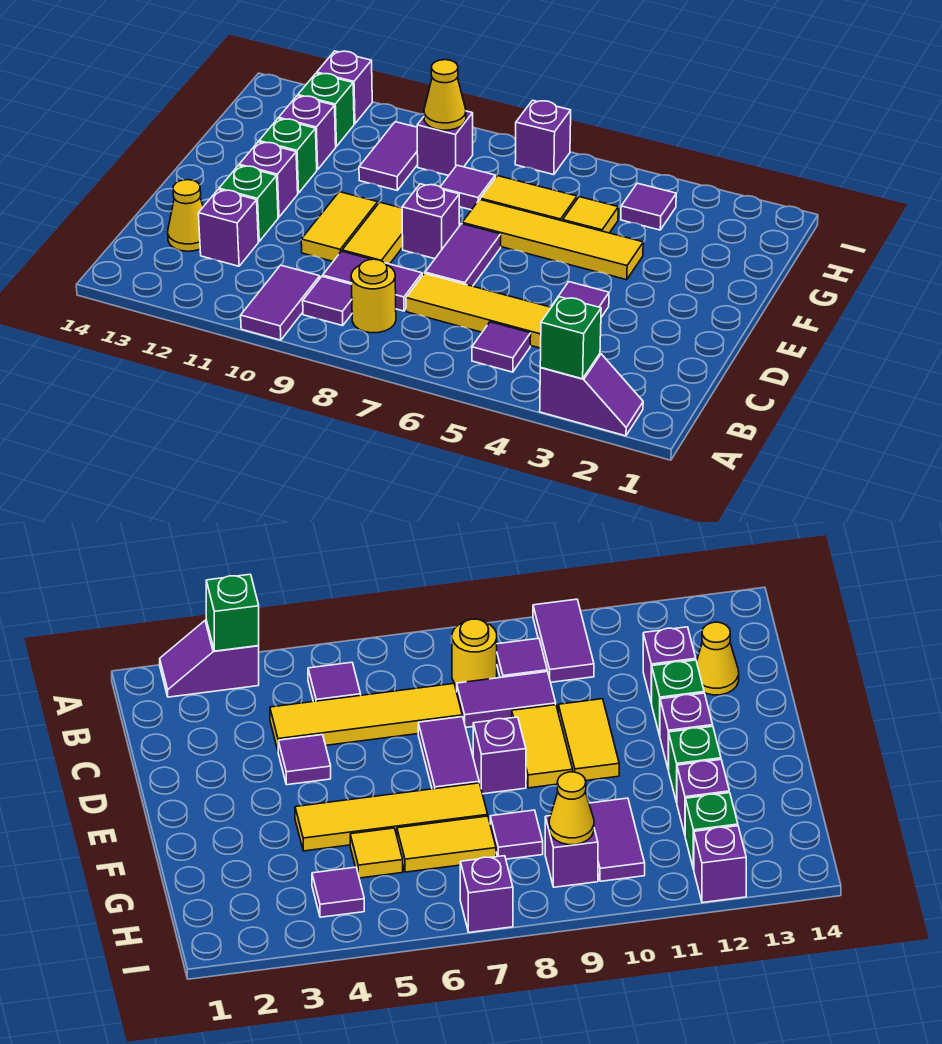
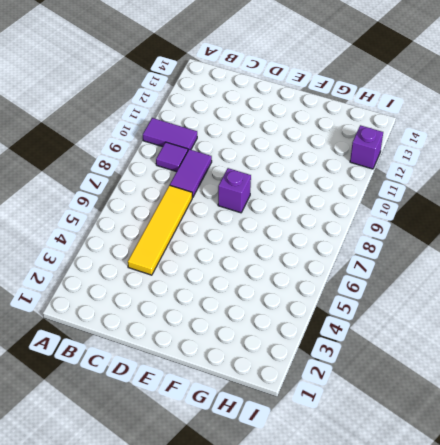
none -> purple 1x2 slope [540,353,643,436]
none -> purple 1x1 tile [472,322,531,372]
none -> yellow 1x1 round brick [351,259,396,333]
none -> purple 1x1 brick [198,190,258,266]

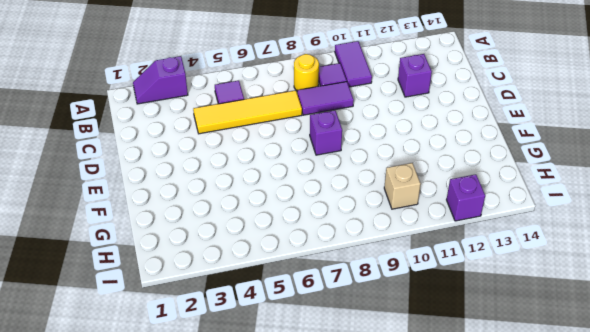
tan 1x1 brick [384,163,421,209] -> purple 1x2 tile [359,122,418,190]
none -> yellow 1x1 cone [168,180,203,251]
none -> purple 1x1 tile [552,282,609,317]
none -> purple 1x2 tile [425,224,501,286]
none -> yellow 1x2 tile [342,202,403,264]

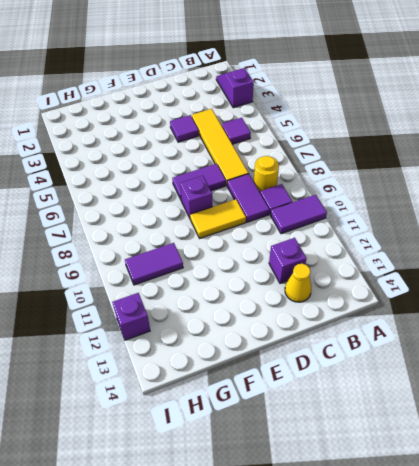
none -> yellow 1x2 tile [301,192,378,261]
none -> green 1x1 brick [219,165,278,241]
none -> purple 1x1 brick [239,142,298,217]
none -> yellow 1x4 tile [462,200,643,280]

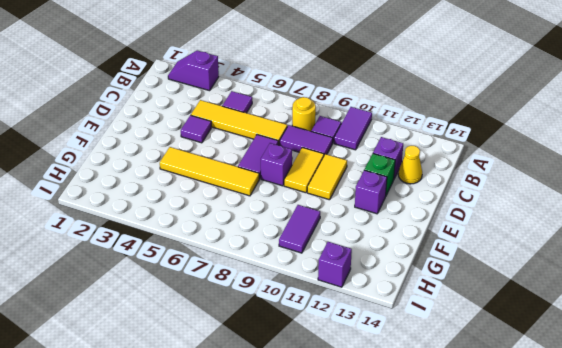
none -> green 1x1 brick [259,119,317,193]
none -> yellow 1x1 tile [563,197,618,233]
none -> yellow 1x2 tile [480,176,577,221]
none -> purple 1x1 tile [440,165,495,210]

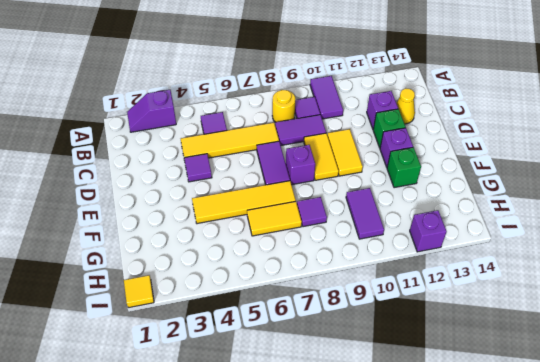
yellow 1x1 tile [124,275,154,308] -> yellow 1x1 tile moved to [563,197,618,233]
none -> purple 1x1 brick [279,96,336,170]
none -> purple 1x1 tile [621,183,676,230]
none -> purple 1x1 brick [417,111,473,176]
none -> green 1x1 brick [298,73,354,147]

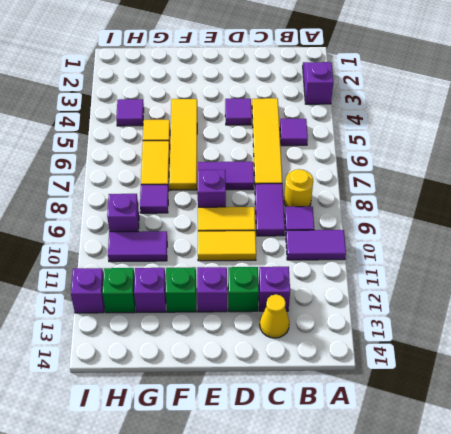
none -> purple 1x1 brick [515,100,571,175]
none -> green 1x1 brick [540,297,601,379]
none -> yellow 1x1 cone [424,60,466,130]

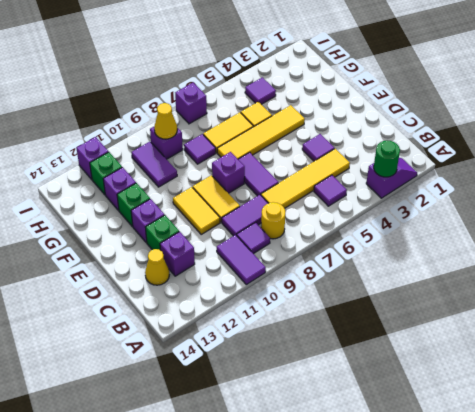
green 1x1 round brick [374,141,400,177] -> green 1x1 brick [540,297,601,379]

